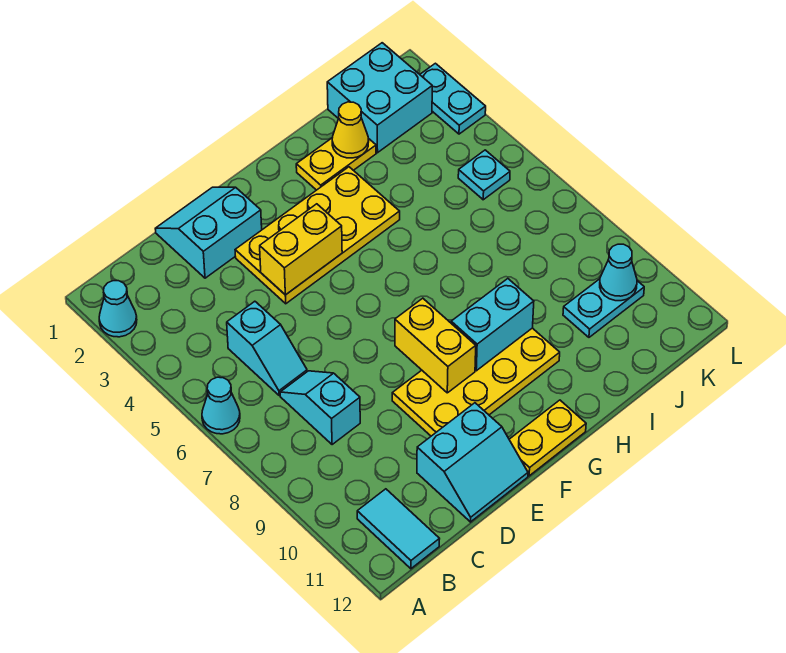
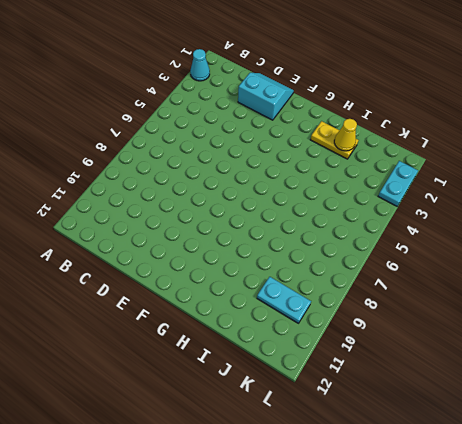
none -> cyan 1x1 cone [202,377,240,434]
none -> cyan 1x2 tile [357,489,439,569]
none -> cyan 1x2 slope [227,301,307,395]

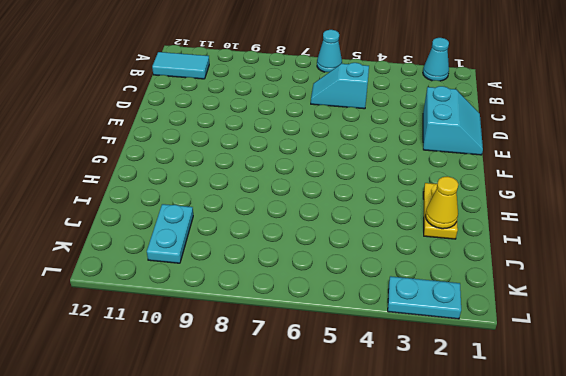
none -> cyan 1x2 slope [280,371,360,445]
none -> cyan 2x2 slope [417,403,528,522]
none -> yellow 2x4 plate [235,167,400,304]

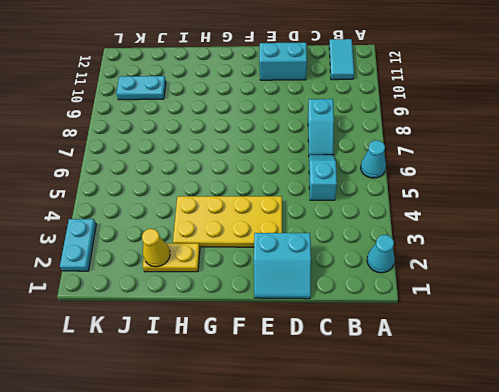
none -> yellow 2x4 plate [392,328,560,436]
none -> yellow 1x2 plate [509,400,586,476]
none -> cyan 2x2 brick [327,43,432,153]

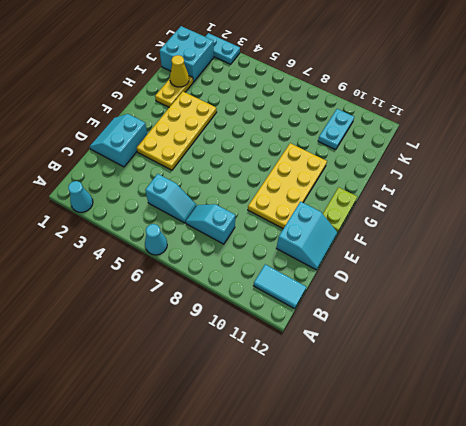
lime 1x2 plate [323,187,357,232] -> yellow 1x2 plate [509,400,586,476]
none -> cyan 1x1 plate [458,150,510,200]
none -> yellow 1x2 brick [260,204,342,295]
none -> yellow 1x2 brick [395,298,476,393]

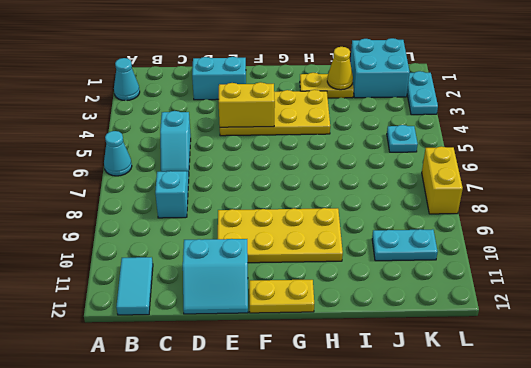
yellow 1x2 brick [422,147,463,214] -> yellow 1x2 brick moved to [395,298,476,393]
none -> cyan 1x2 brick [451,279,534,371]
none -> cyan 1x1 cone [600,244,637,301]

